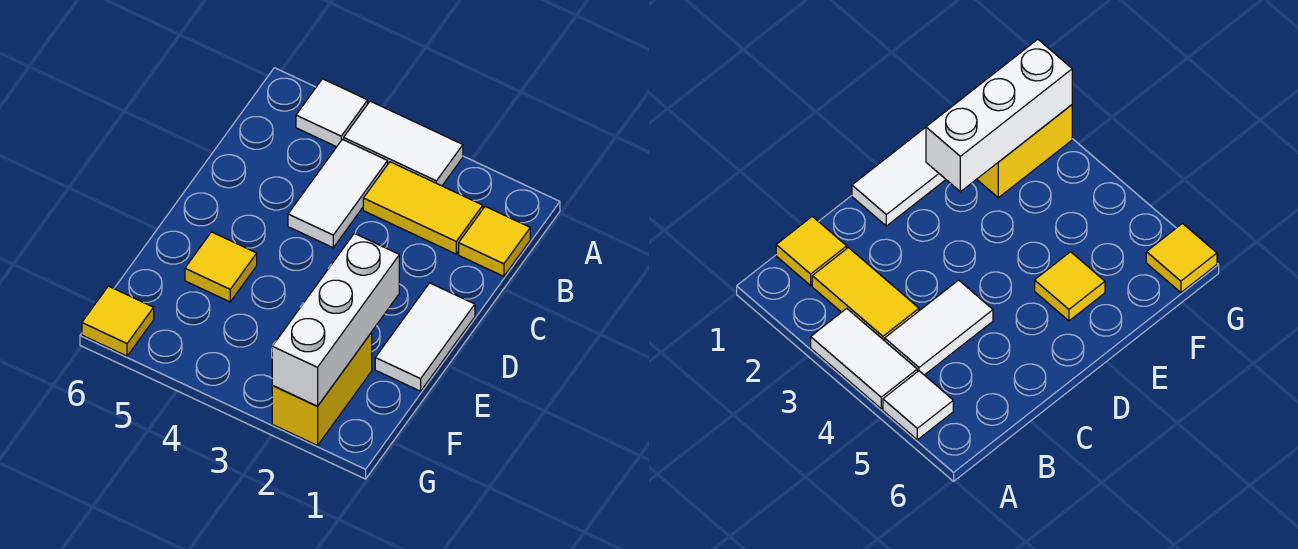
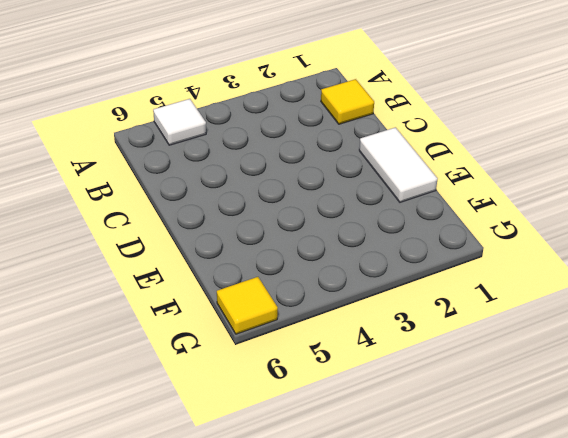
none -> white 1x2 tile [344,101,463,186]
none -> yellow 1x2 tile [363,162,483,254]

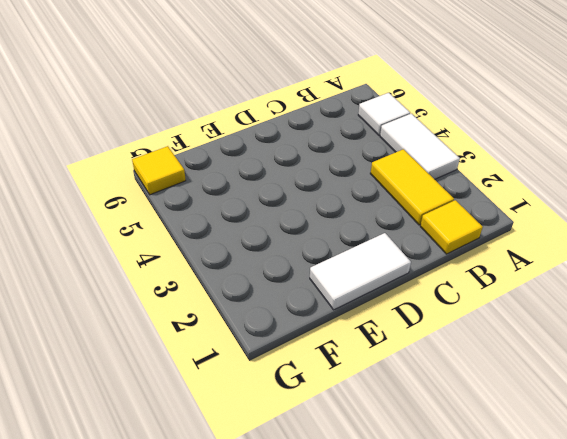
none -> white 1x2 tile [288,139,388,248]
none -> yellow 1x1 tile [185,232,257,302]

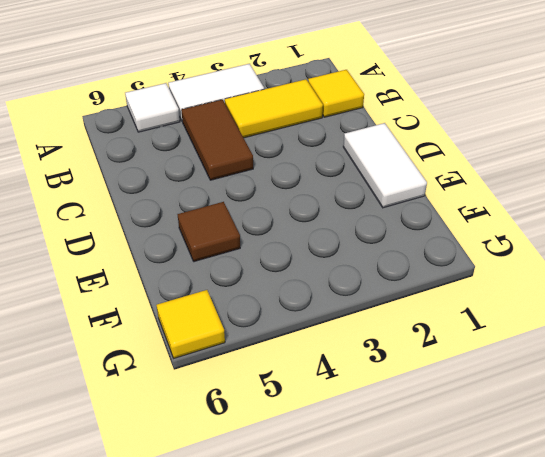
brown 1x2 tile [181,100,253,180] -> white 1x2 tile [288,139,388,248]
brown 1x1 tile [177,202,240,262] -> yellow 1x1 tile [185,232,257,302]
none -> yellow 1x2 brick [272,333,372,446]
none -> white 1x3 brick [272,233,399,406]

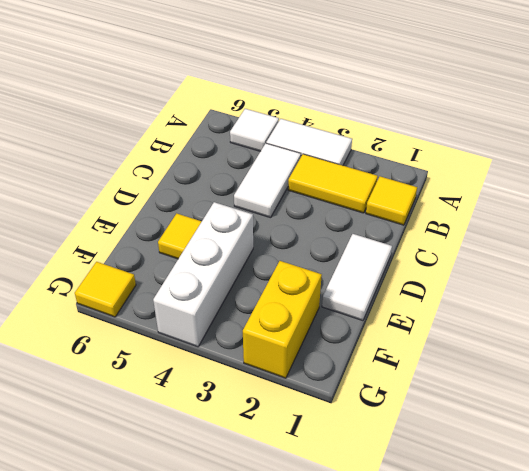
white 1x3 brick [153,202,253,347] -> white 1x3 brick moved to [272,233,399,406]

